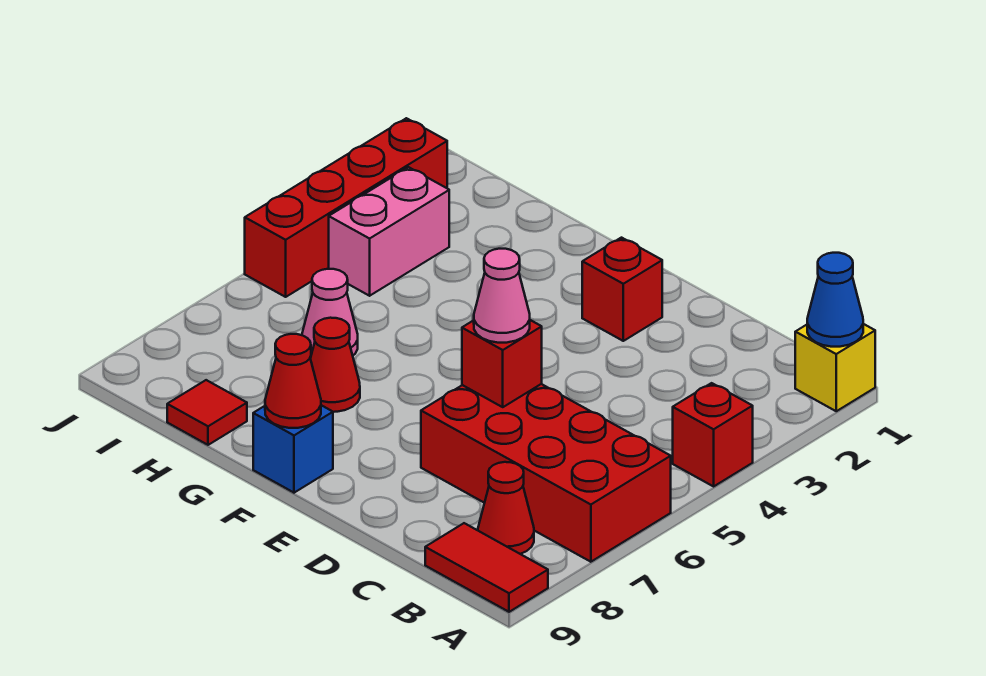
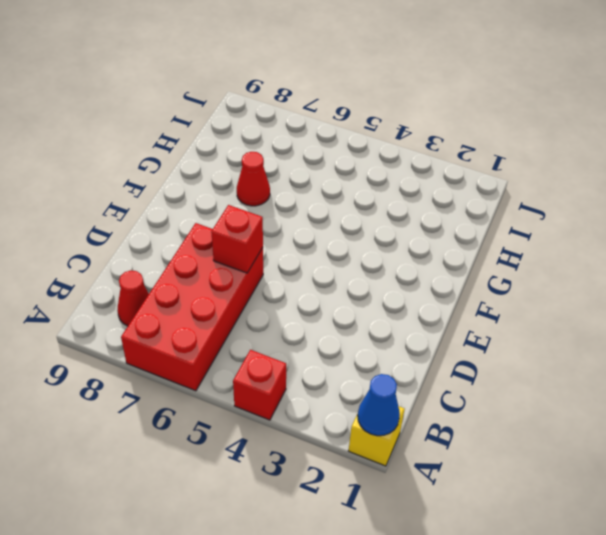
none -> red 1x2 tile [425,523,548,612]
none -> red 1x1 brick [582,238,662,341]
none -> blue 1x1 brick [253,405,333,493]

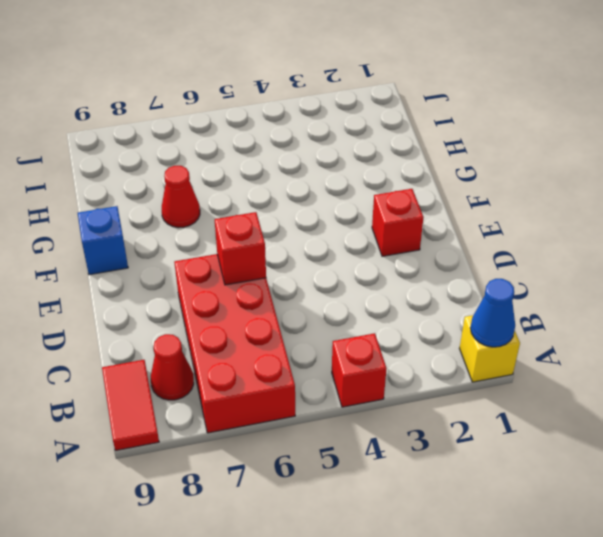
none -> pink 1x1 cone [302,269,358,358]
none -> red 1x1 tile [167,380,247,445]
none -> pink 1x2 brick [329,167,449,296]

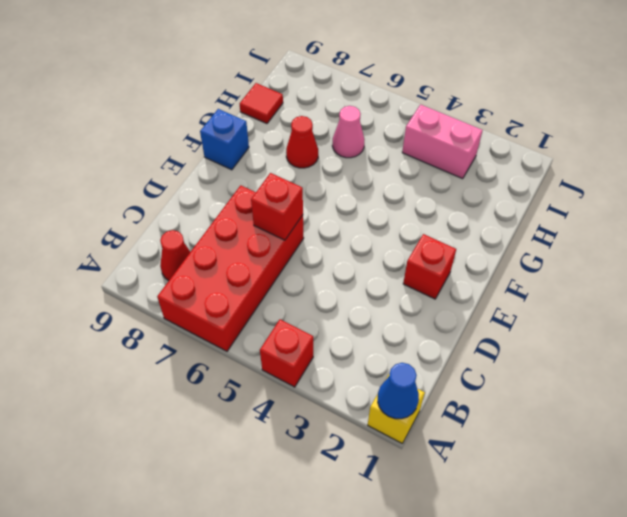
none -> red 1x2 tile [425,523,548,612]
none -> red 1x4 brick [245,118,447,297]
none -> red 1x1 cone [265,334,321,428]

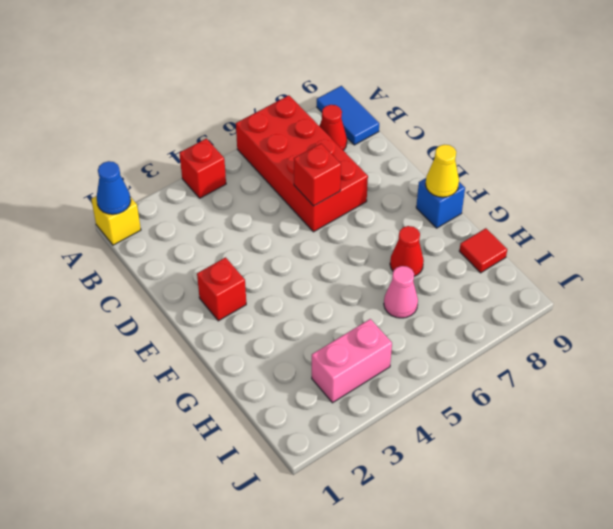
blue 1x2 tile [317,86,379,145] -> red 1x2 tile [425,523,548,612]
yellow 1x1 cone [426,145,459,197] -> red 1x1 cone [265,334,321,428]
none -> red 1x4 brick [245,118,447,297]
none -> pink 1x1 cone [474,249,530,343]

